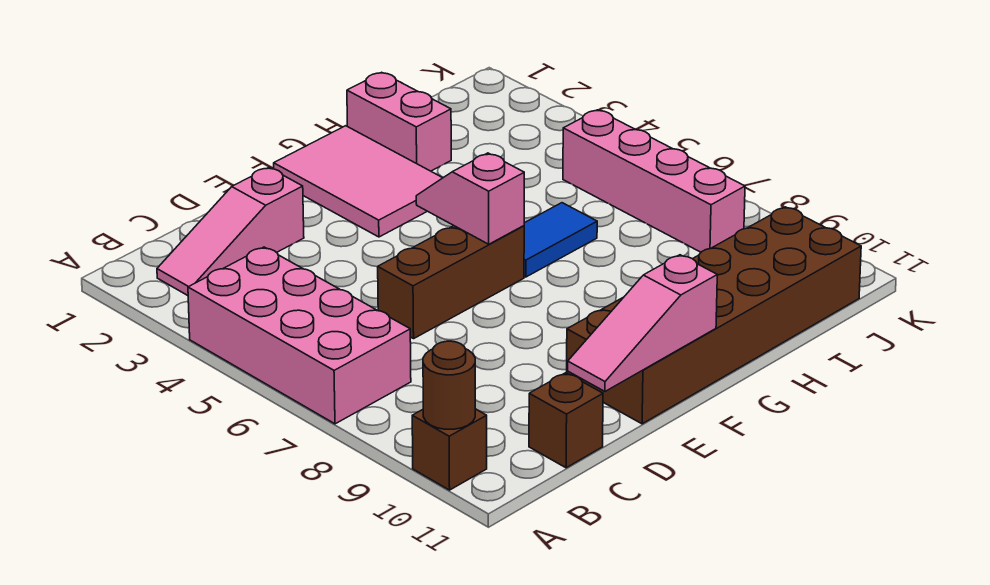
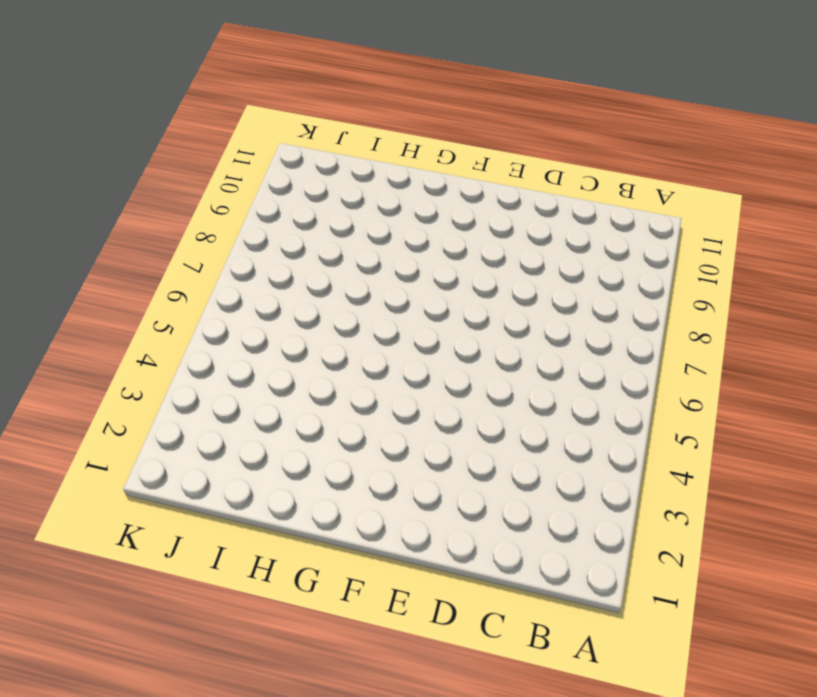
none -> pink 2x4 brick [188,247,411,424]
none -> brown 1x1 brick [412,409,487,490]
none -> pink 1x3 slope [157,168,304,296]

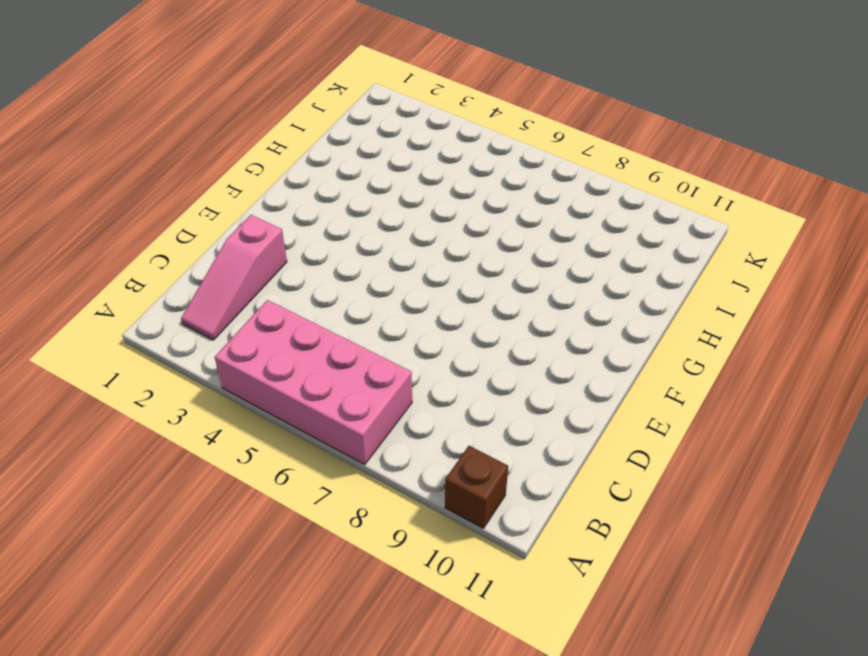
none -> brown 1x1 brick [529,373,603,468]
none -> brown 1x3 brick [378,226,524,339]
none -> brown 2x6 brick [567,207,861,424]

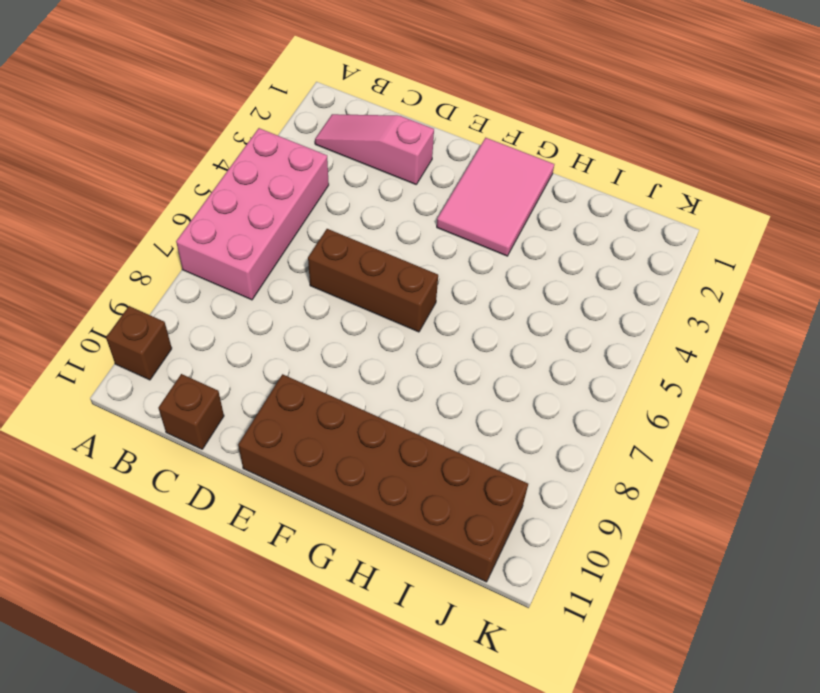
none -> blue 1x2 tile [524,203,597,277]
none -> pink 1x2 brick [347,72,451,171]
none -> pink 1x4 brick [563,110,745,252]

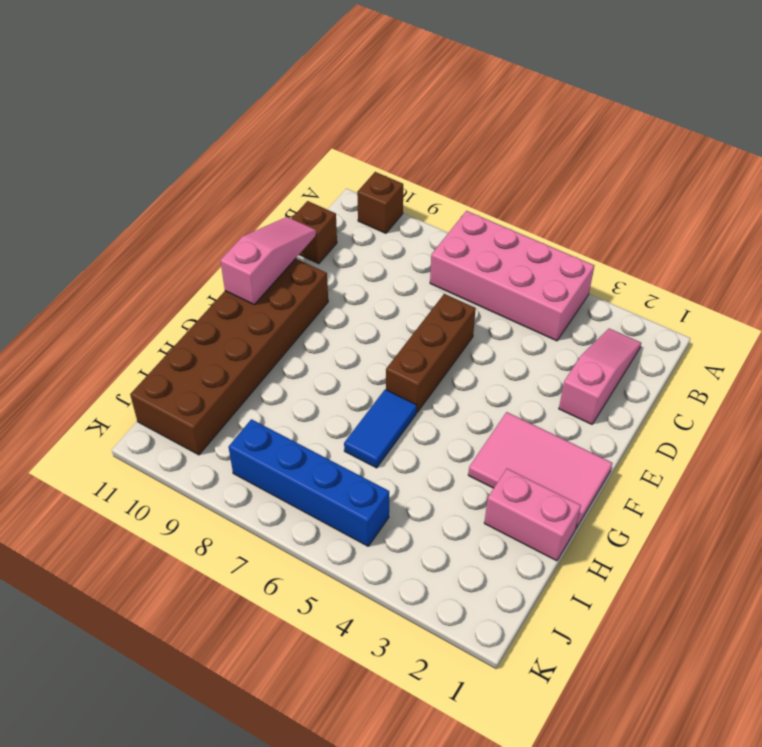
blue 1x4 brick [228,419,389,546] -> pink 1x4 brick [563,110,745,252]
none -> brown 1x1 round brick [423,341,475,429]
none -> pink 1x2 slope [416,153,524,244]

